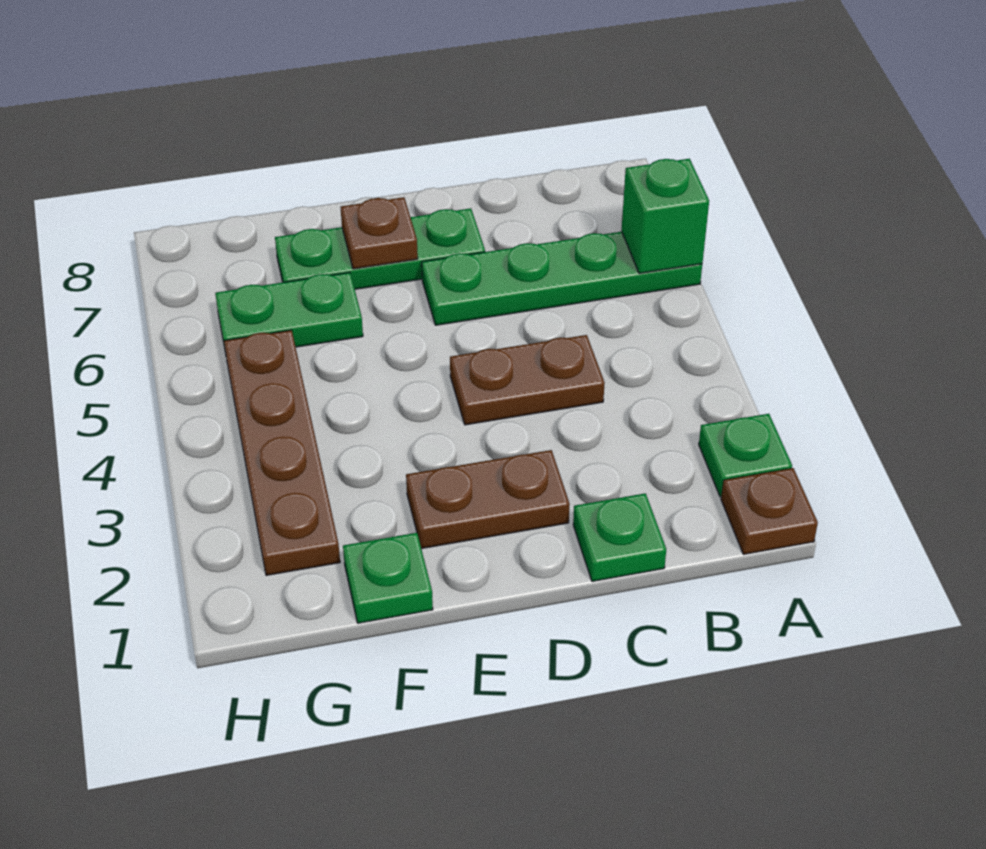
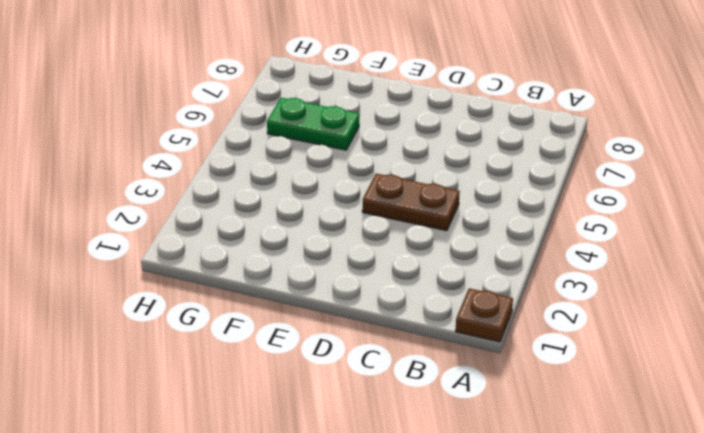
none -> green 1x1 plate [699,414,792,497]
none -> green 1x4 plate [422,232,702,325]
none -> green 1x1 plate [573,493,666,581]

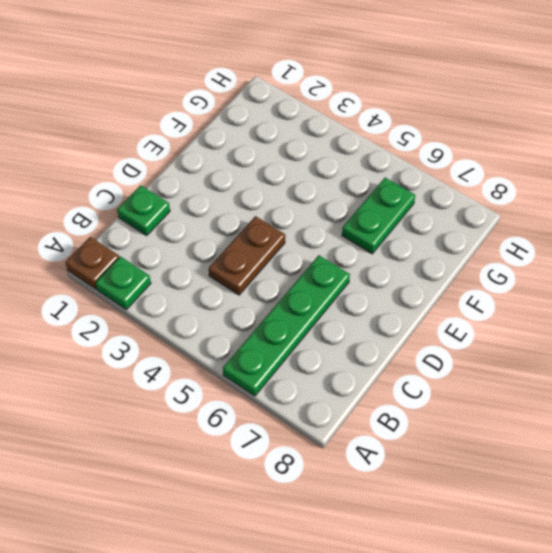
none -> brown 1x2 plate [406,450,570,549]
none -> green 1x3 plate [275,208,485,289]
none -> green 1x1 plate [343,533,433,623]

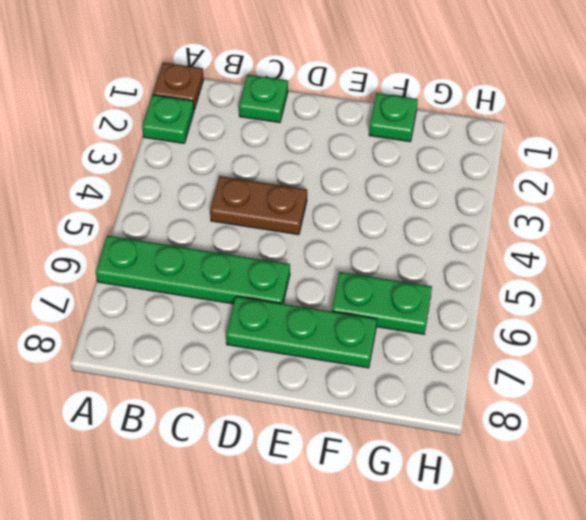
none -> brown 1x2 plate [406,450,570,549]
none -> brown 1x4 plate [224,330,340,575]
none -> green 1x1 brick [622,159,709,274]

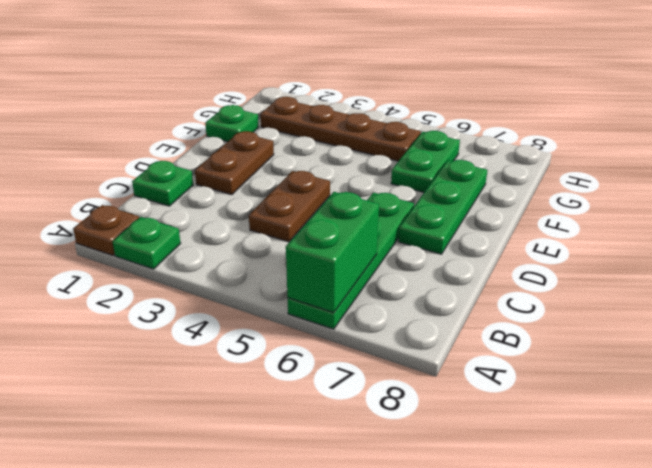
green 1x2 brick [286,192,379,313] -> green 1x1 brick [622,159,709,274]
none -> brown 1x1 plate [341,197,418,269]

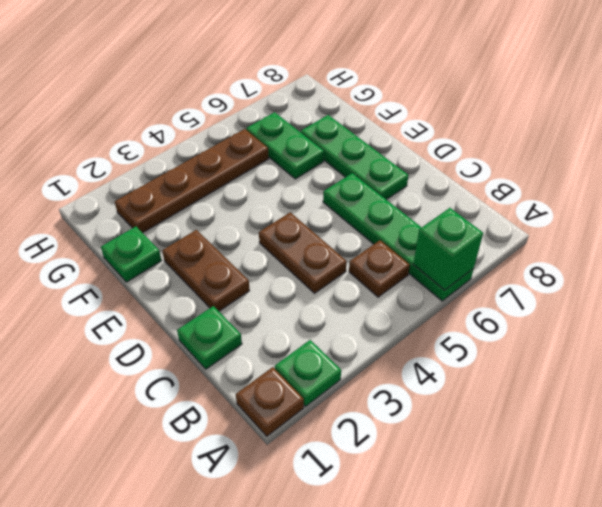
brown 1x1 plate [349,240,410,297] -> brown 1x1 plate moved to [341,197,418,269]

